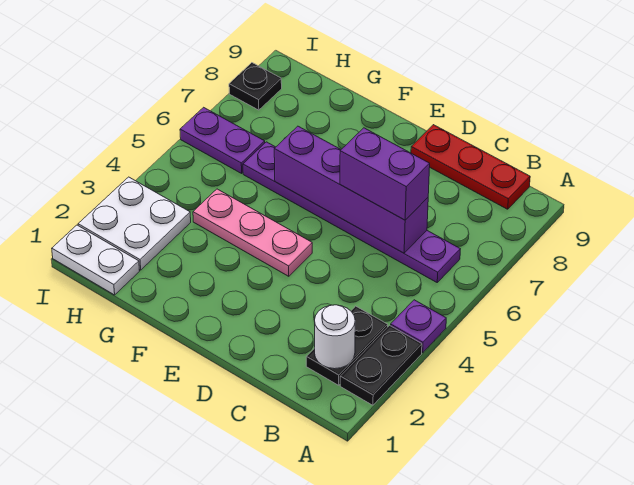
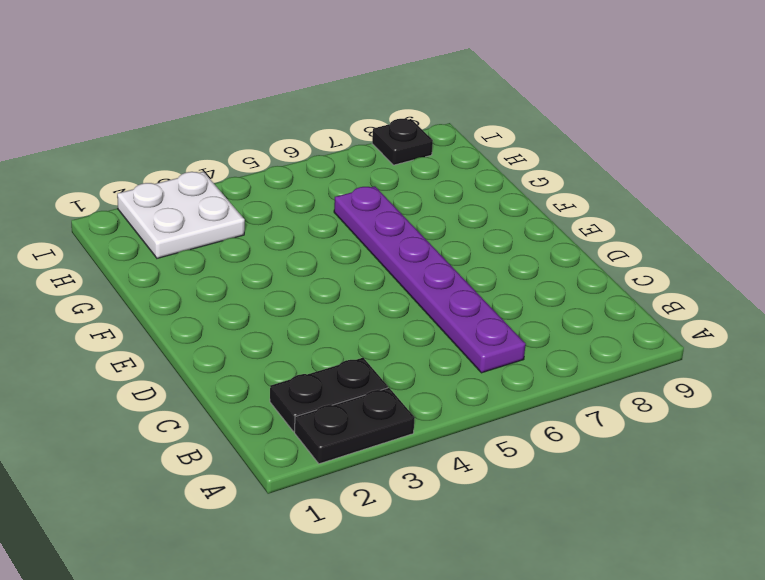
none -> purple 1x1 plate [391,300,446,353]
none -> red 1x3 plate [411,125,530,209]
none -> pink 1x3 plate [193,189,312,276]

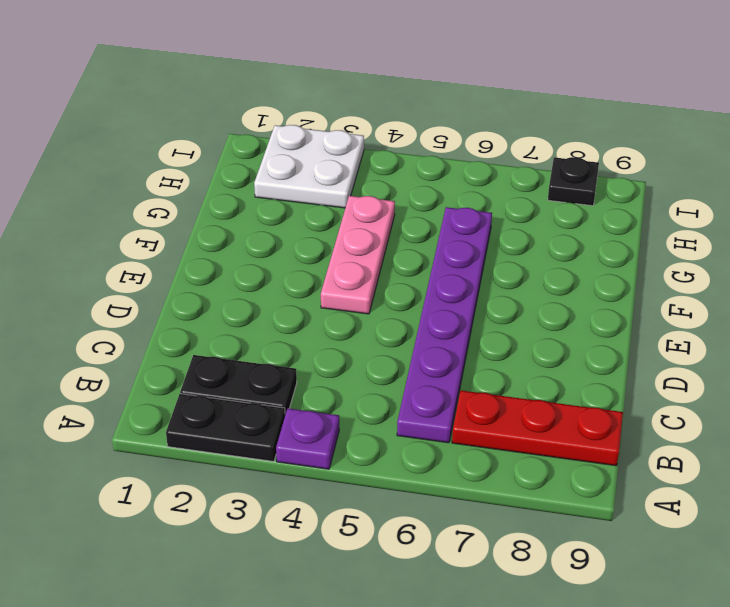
red 1x3 plate [452,390,623,466] -> red 1x3 plate turned to [411,125,530,209]
none -> white 1x2 plate [52,225,139,295]
none -> purple 1x2 plate [180,107,265,173]
none -> white 1x1 round brick [315,305,355,369]

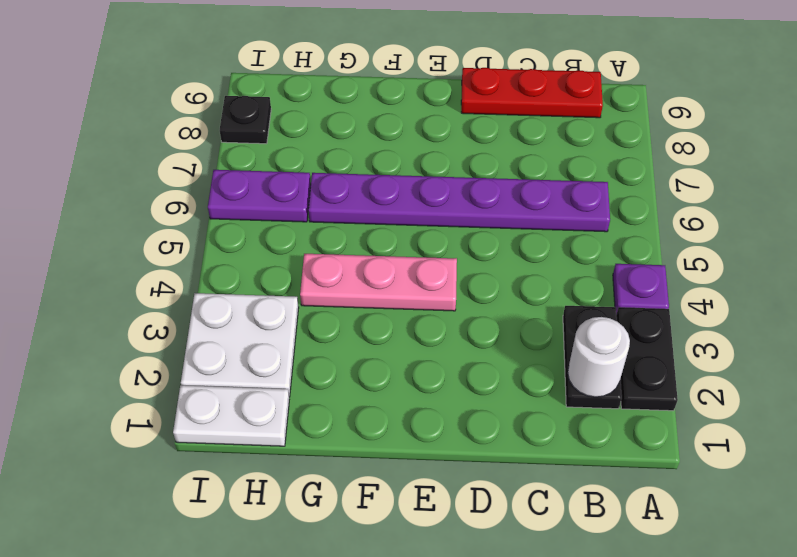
none -> purple 1x4 brick [274,126,428,253]
none -> purple 1x2 brick [340,128,430,220]

